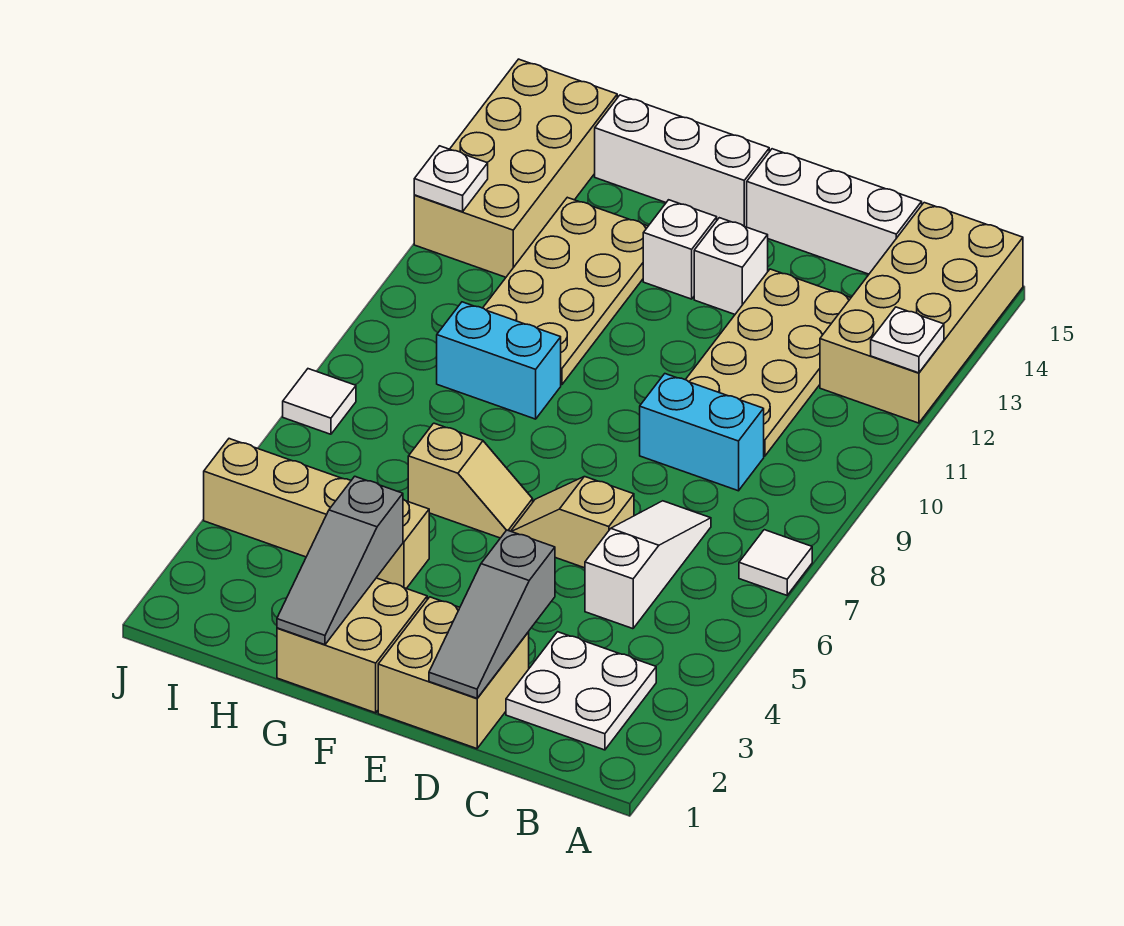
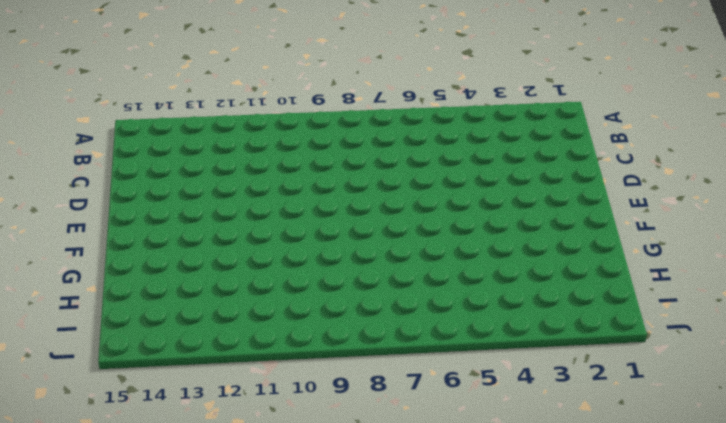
none -> white 1x1 tile [739,530,812,595]
none -> tan 2x4 brick [820,203,1023,423]
none -> white 2x2 plate [506,632,656,750]

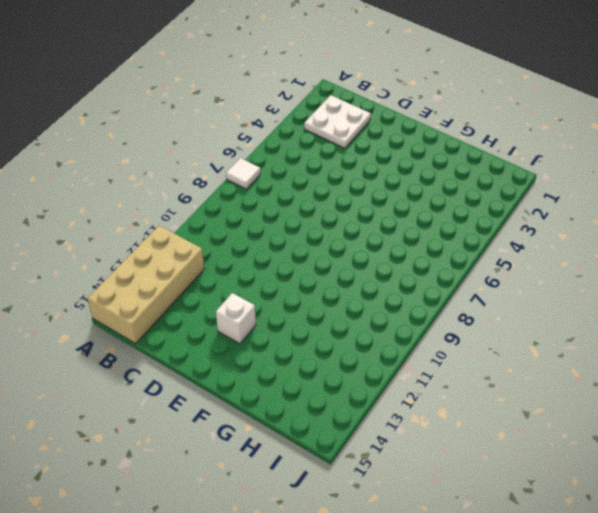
none -> white 1x3 slope [585,501,711,629]
none -> cyan 1x2 brick [640,374,764,491]
none -> tan 2x4 plate [686,269,851,456]

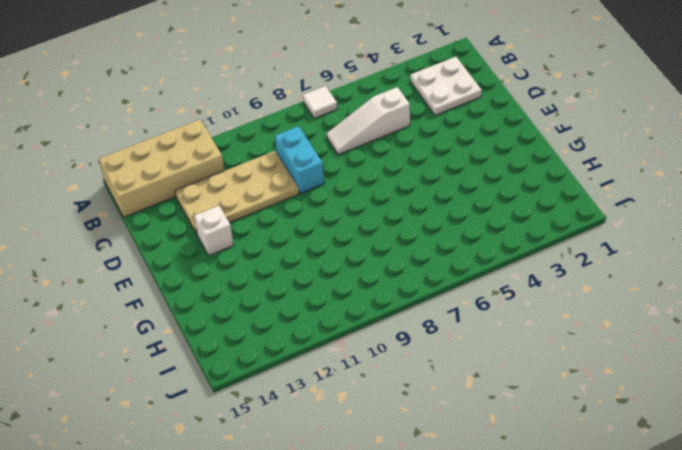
none -> white 1x3 brick [747,149,922,274]
none -> tan 2x2 brick [378,597,529,749]
none -> tan 1x2 slope [511,477,634,568]

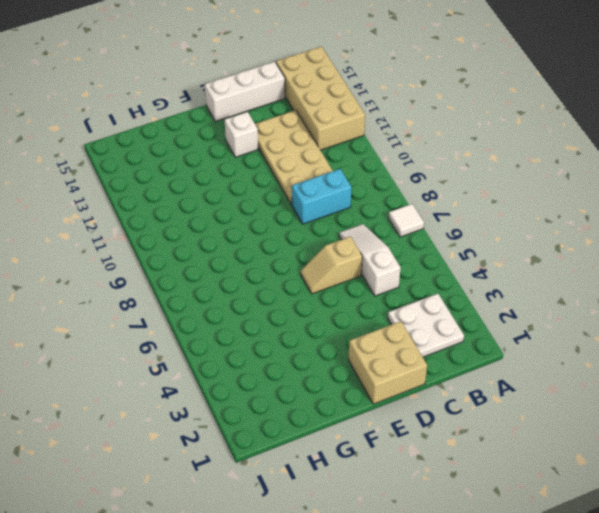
none -> tan 2x2 brick [277,578,427,713]
none -> tan 1x2 slope [408,423,533,538]
none -> white 1x1 brick [643,200,717,299]

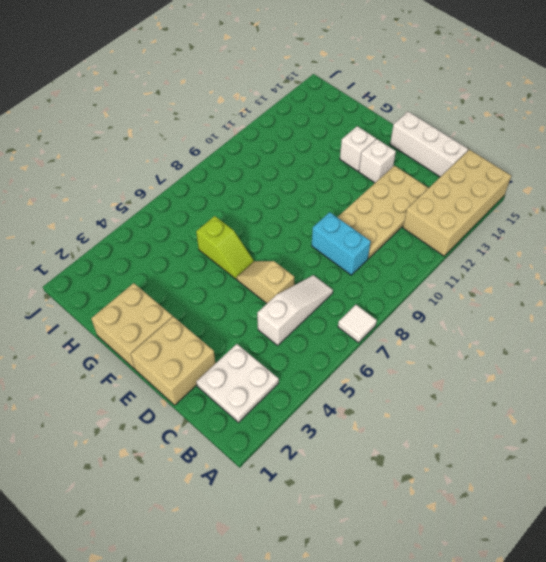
lime 1x2 slope [196,216,254,279] -> tan 1x2 slope [408,423,533,538]
none -> white 1x3 brick [595,95,769,227]
none -> tan 1x4 brick [204,439,429,589]
none -> cyan 1x2 brick [437,302,561,419]

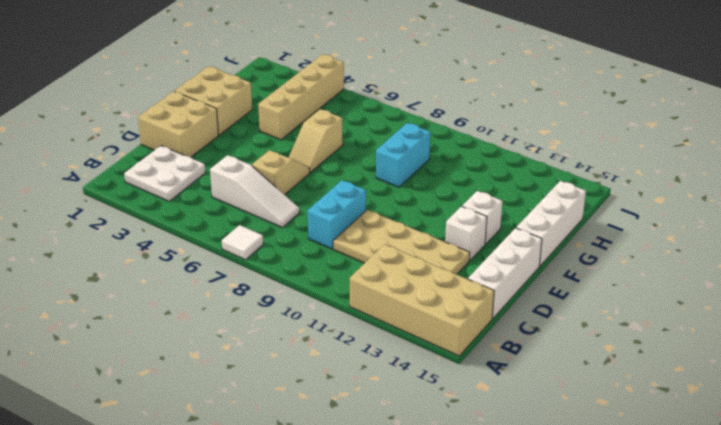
none -> tan 2x4 plate [483,197,648,385]
none -> tan 2x4 brick [414,59,617,277]
none -> white 1x1 tile [283,369,356,434]

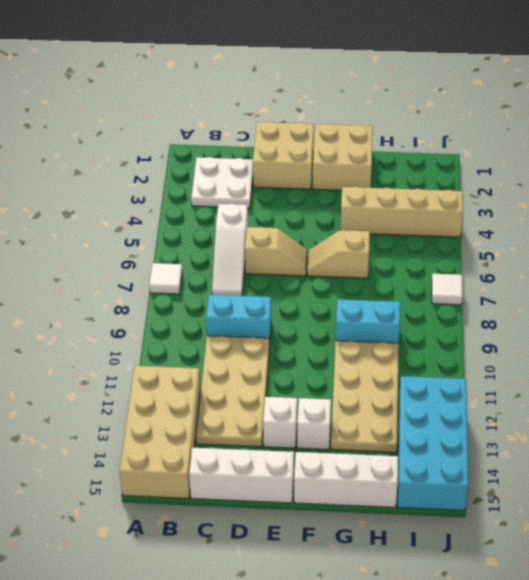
cyan 2x4 brick [398,376,468,510] -> tan 2x4 brick [414,59,617,277]
none -> white 1x1 plate [871,307,944,373]
none -> grey 1x3 slope [429,530,555,698]
none -> grey 1x3 slope [277,476,403,645]

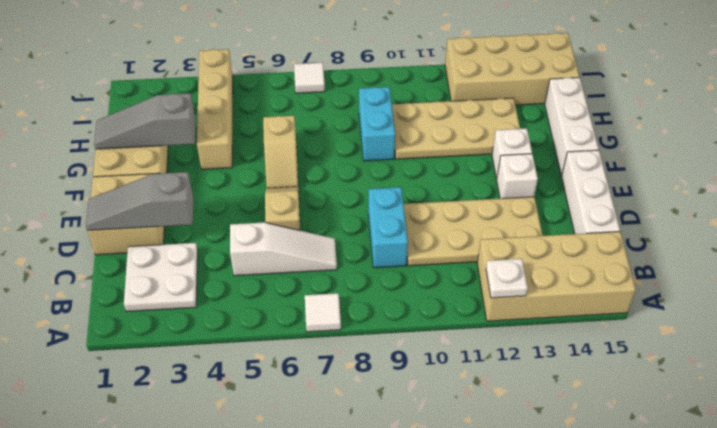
none -> white 1x1 plate [414,146,488,212]

